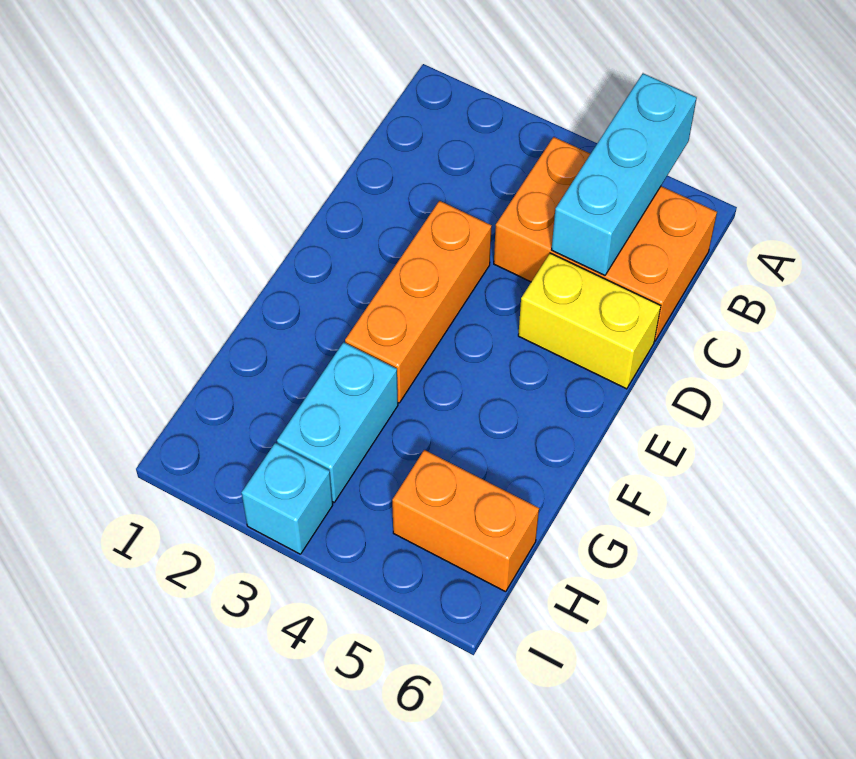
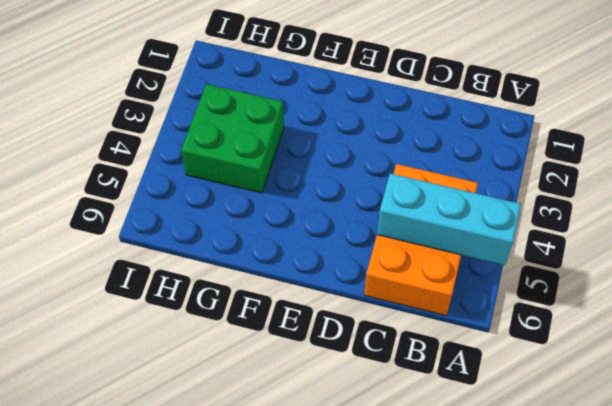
green 2x2 brick [181,84,284,193] -> cyan 1x2 brick [277,342,398,502]
none -> orange 1x3 brick [345,201,492,403]
none -> yellow 1x2 brick [518,253,661,389]

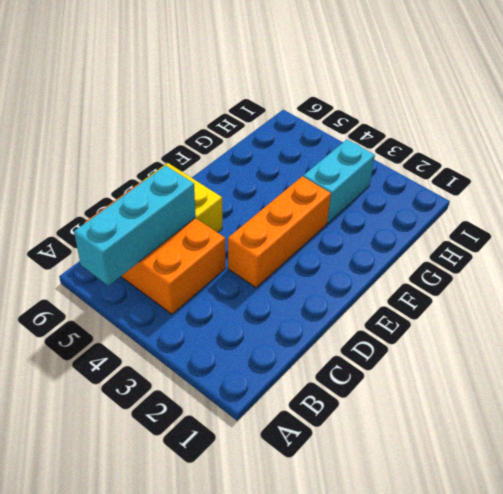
none -> orange 1x2 brick [392,450,539,592]
none -> cyan 1x1 brick [241,443,333,554]

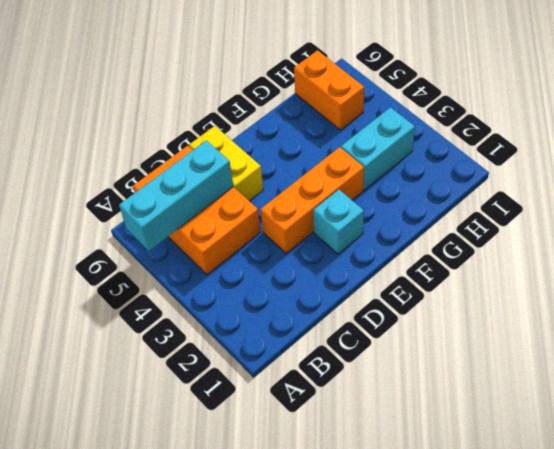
cyan 1x1 brick [313,190,364,254] -> cyan 1x1 brick moved to [241,443,333,554]

